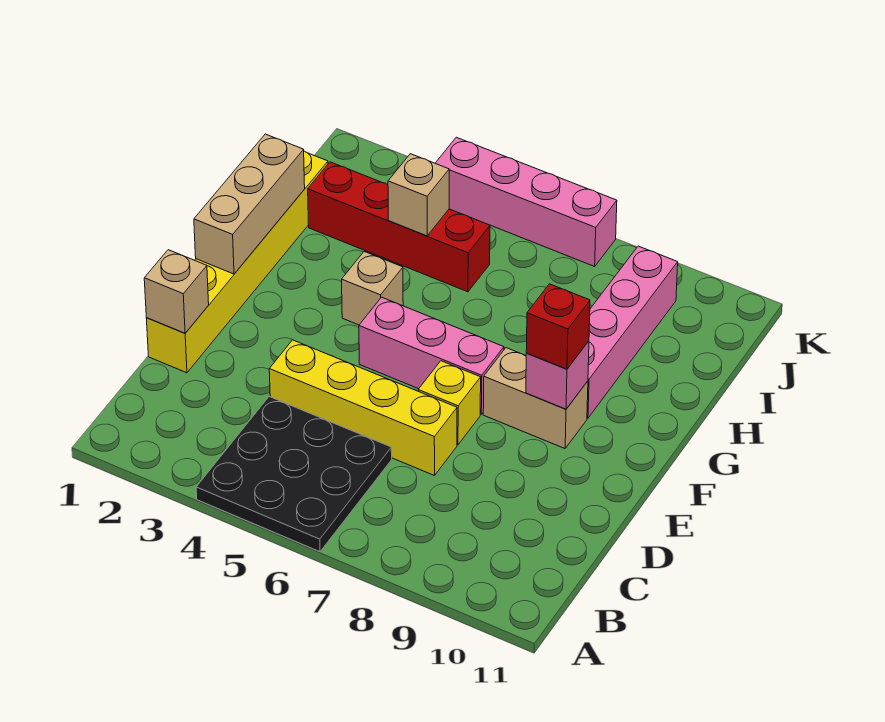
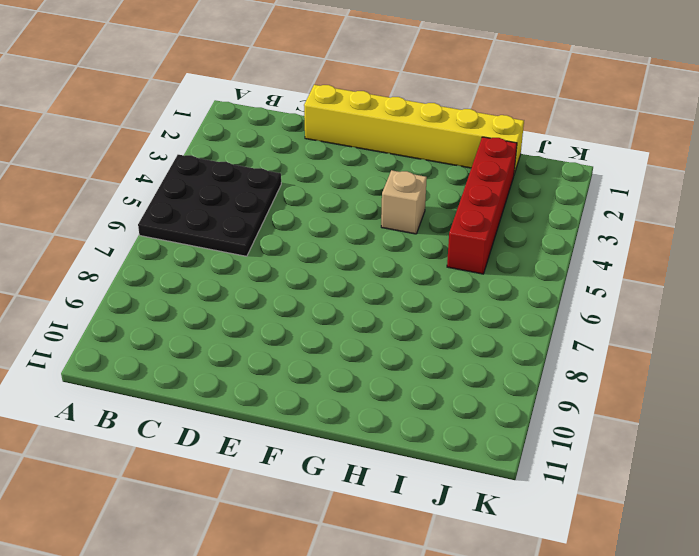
none -> yellow 1x4 brick [269,340,457,476]
none -> yellow 1x1 brick [418,361,481,445]
none -> pink 1x3 brick [359,297,504,414]

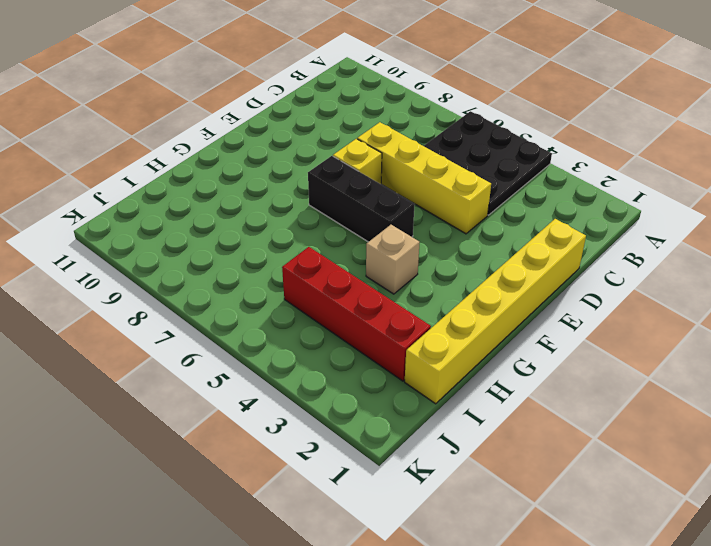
black 1x3 brick [308,156,415,242] -> pink 1x3 brick [359,297,504,414]
none -> tan 1x2 brick [483,348,588,449]
none -> pink 1x4 brick [587,246,678,418]
none -> pink 1x4 brick [435,137,617,266]

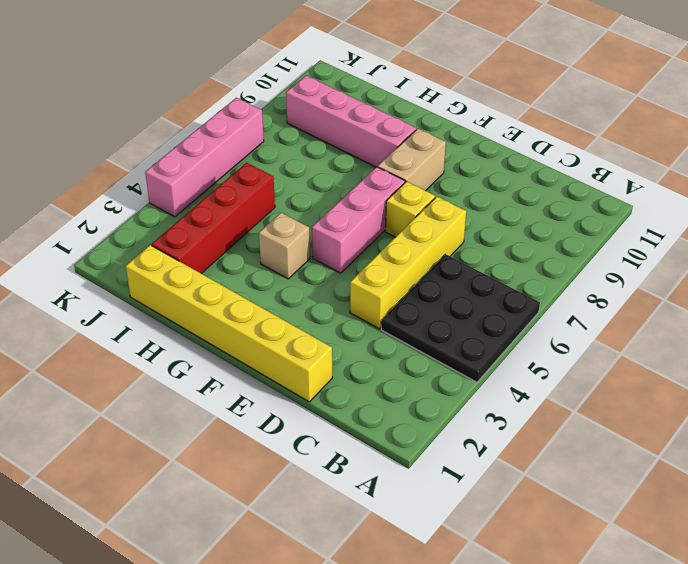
none -> tan 1x1 brick [144,250,209,333]
none -> tan 1x3 brick [194,134,305,274]
none -> pink 1x1 brick [526,341,589,409]

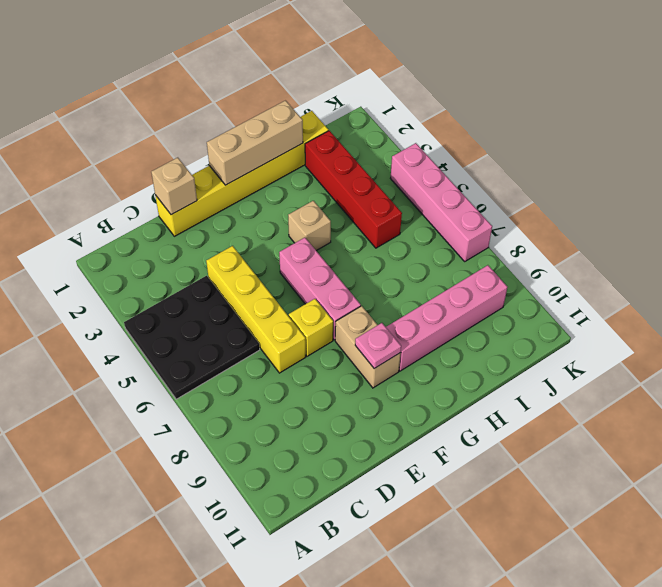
pink 1x1 plate [355,323,401,369] -> pink 1x1 brick [526,341,589,409]
none -> tan 1x1 brick [388,154,449,236]
none -> red 1x1 brick [526,284,590,369]

